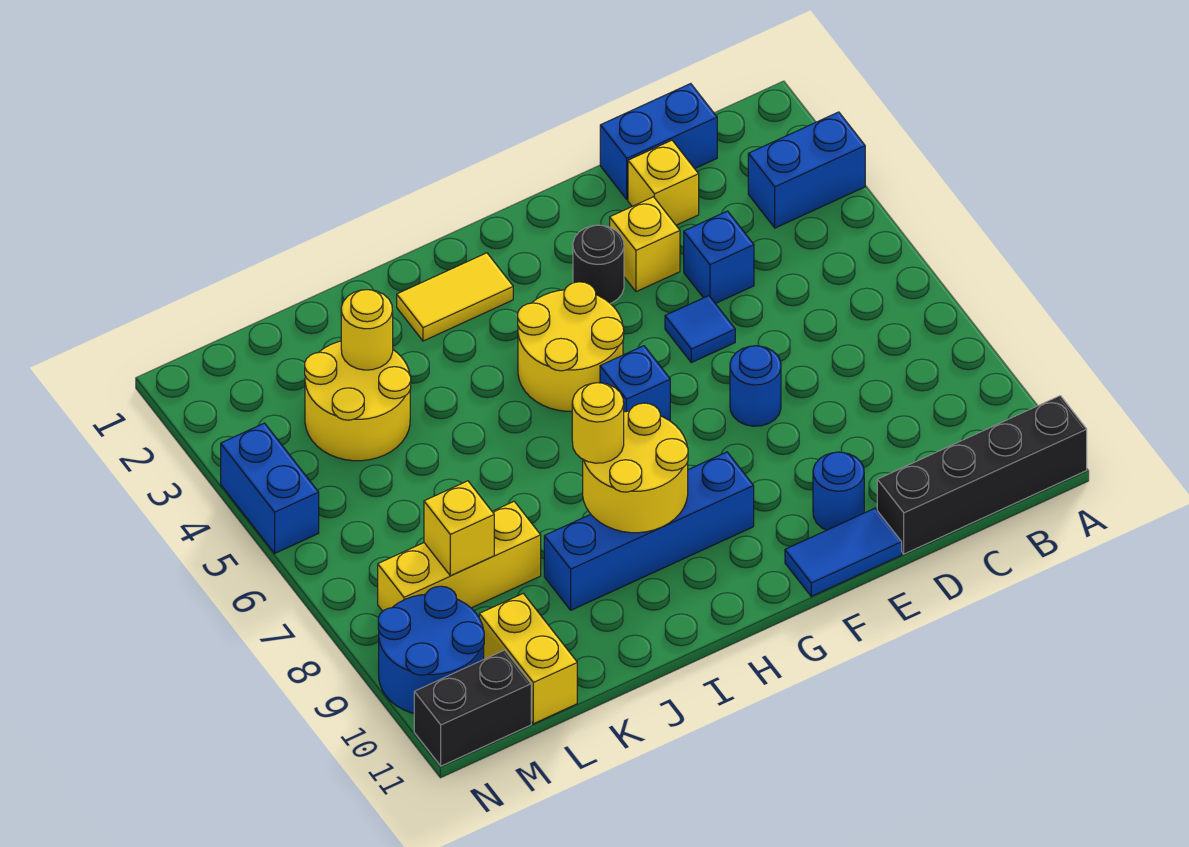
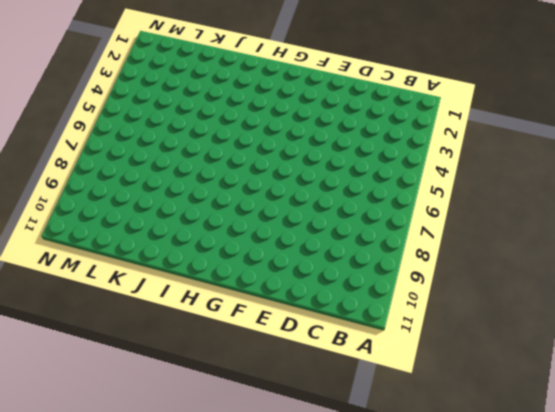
none -> blue 1x2 brick [748,112,865,228]
none -> black 1x4 brick [877,396,1087,554]
none -> blue 1x2 brick [600,84,717,199]

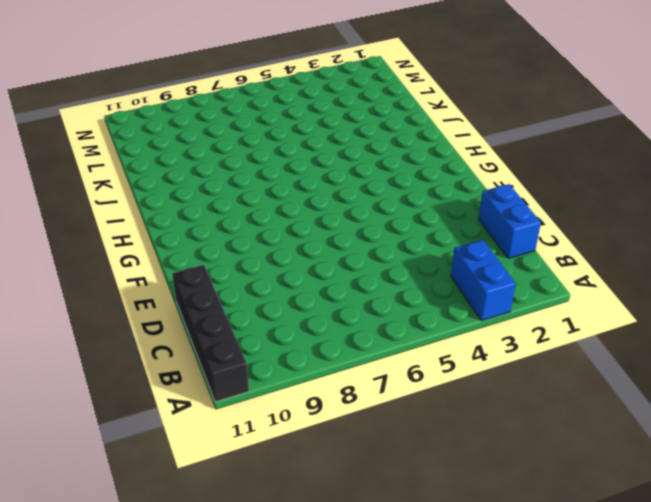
none -> yellow 1x1 brick [628,140,699,225]
none -> blue 1x1 brick [684,211,754,304]
none -> yellow 1x1 brick [610,197,680,292]

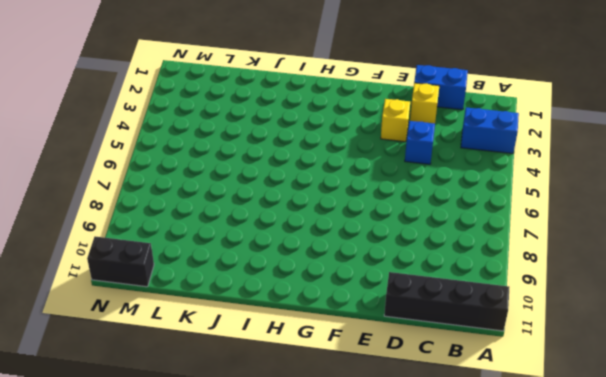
none -> blue 1x1 tile [665,296,735,363]
none -> blue 1x1 round brick [730,346,781,426]
none -> blue 1x1 round brick [813,452,864,530]

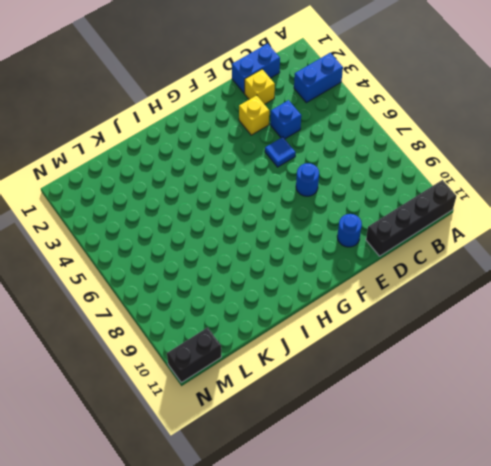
none -> blue 1x2 tile [785,508,902,596]
none -> black 1x1 round brick [573,225,624,303]
none -> yellow 2x2 round brick [518,282,624,411]

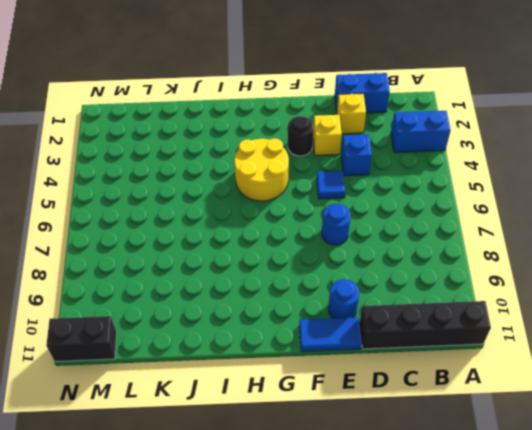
none -> blue 1x1 brick [600,346,670,421]
none -> blue 1x4 brick [544,452,754,610]
none -> yellow 1x2 tile [397,253,513,341]

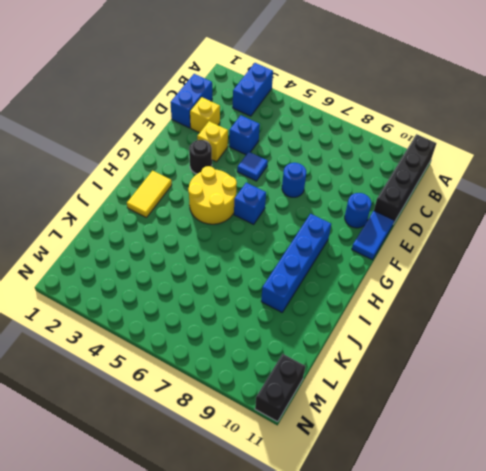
none -> yellow 2x2 round brick [305,341,411,461]
none -> yellow 1x3 brick [378,502,541,611]
none -> yellow 1x2 brick [479,593,577,724]

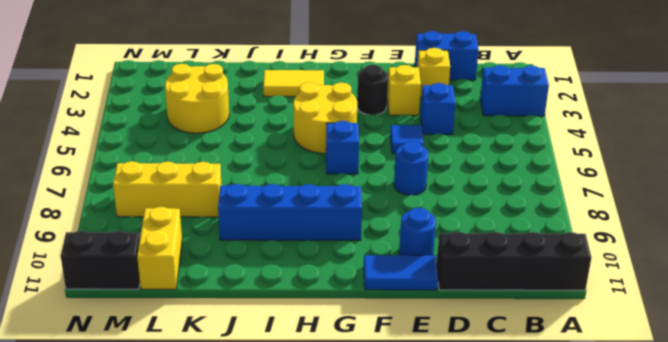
none -> blue 2x2 round brick [378,586,484,713]
none -> blue 1x2 brick [221,423,319,553]
none -> yellow 2x2 round brick [583,403,688,533]

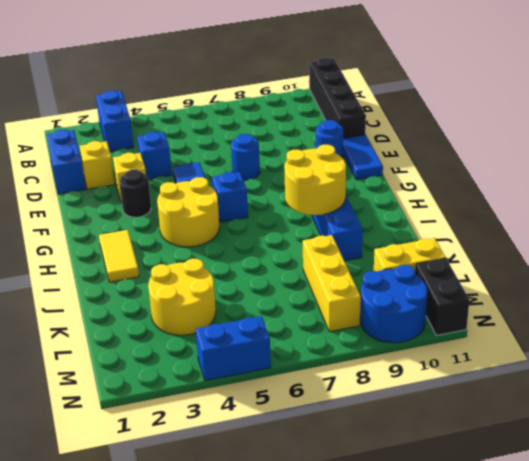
none -> yellow 1x1 round brick [341,290,393,370]
none -> yellow 1x1 brick [424,481,494,576]
none -> yellow 1x1 round brick [572,383,624,463]

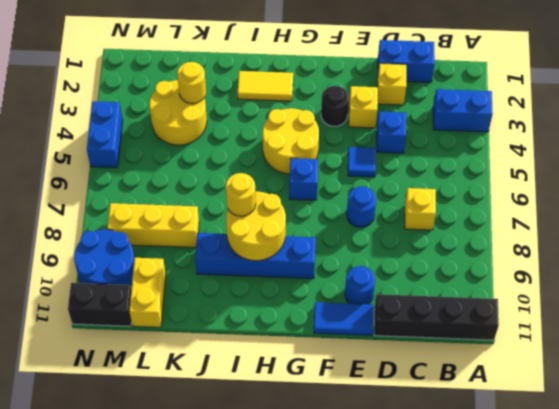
yellow 1x1 brick [405,188,436,230] -> yellow 1x1 brick moved to [424,481,494,576]

